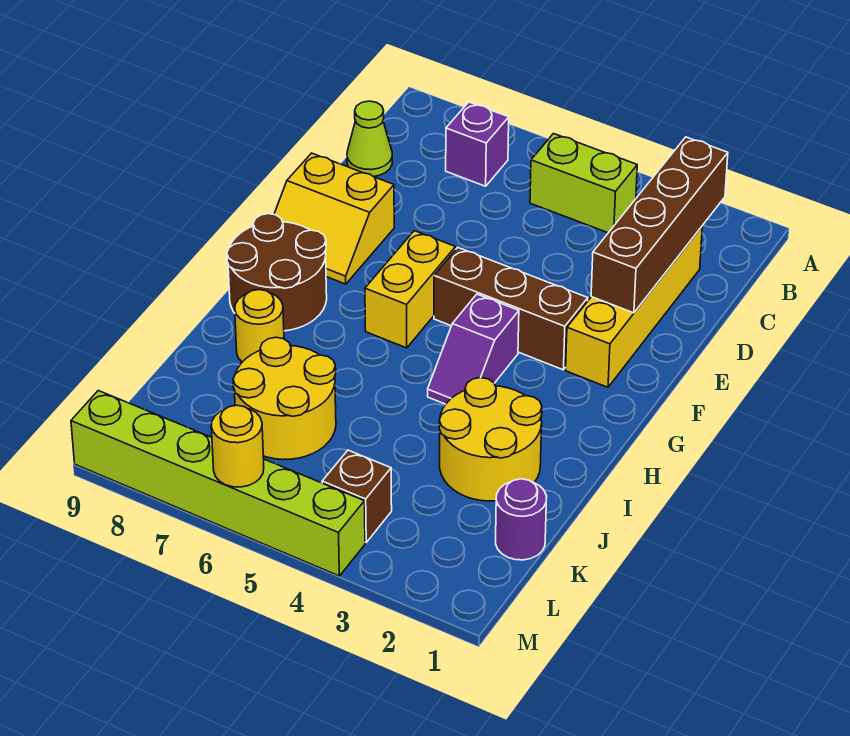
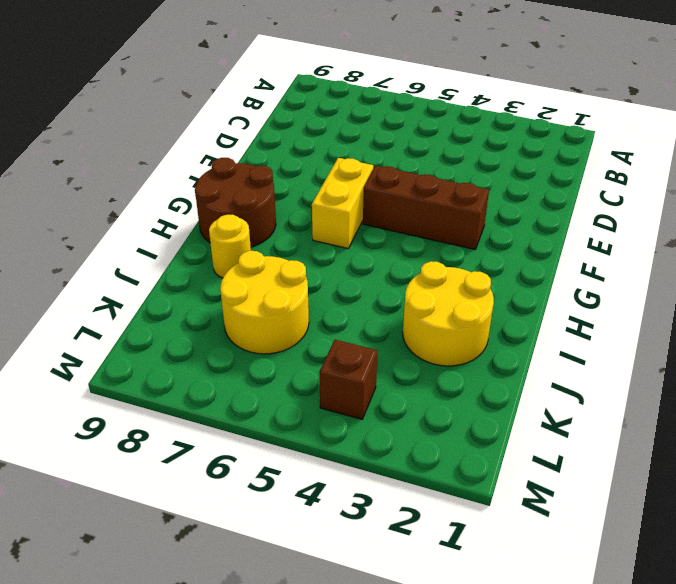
none -> lime 1x2 brick [530,134,637,233]
none -> purple 1x1 brick [446,102,509,186]
none -> yellow 1x4 brick [566,227,702,387]

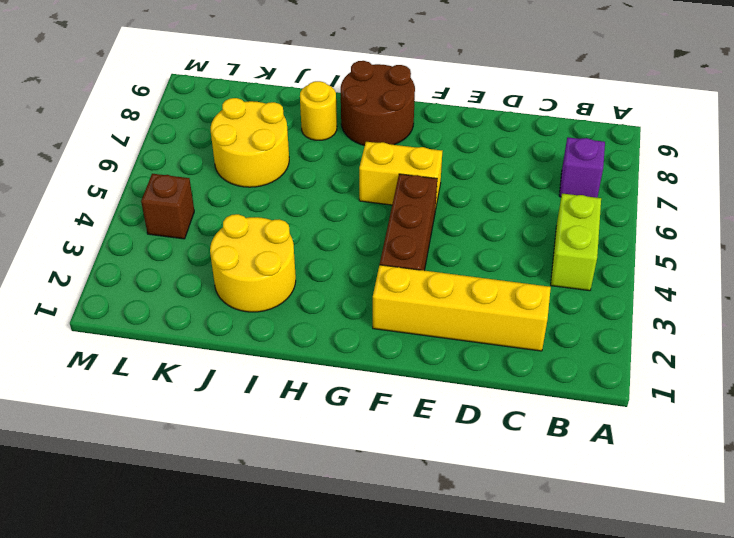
none -> lime 1x1 cone [347,101,392,177]
none -> yellow 2x2 slope [274,153,394,284]
none -> purple 1x2 slope [428,294,519,404]

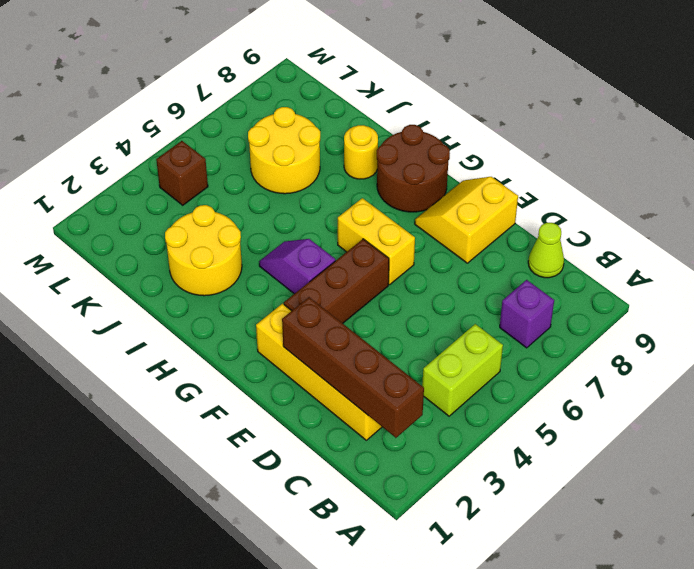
none -> purple 1x1 round brick [496,479,547,560]
none -> lime 1x6 brick [71,391,365,576]
none -> yellow 1x1 round brick [211,405,264,487]

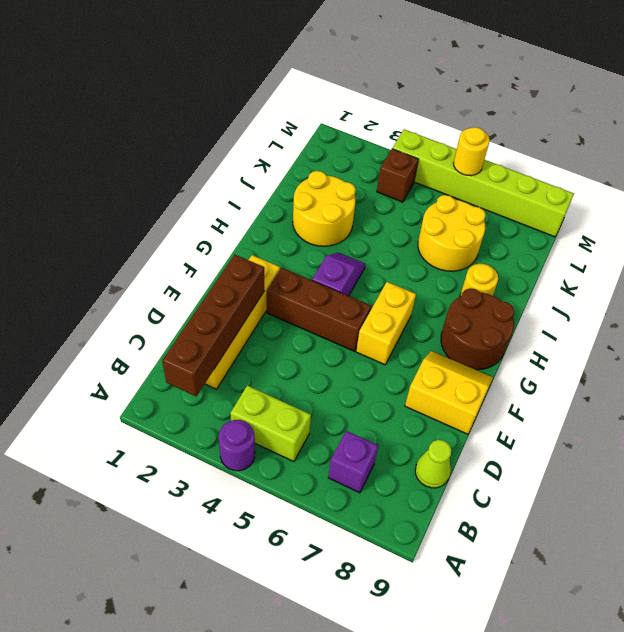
purple 1x1 round brick [219,420,255,471] -> purple 1x1 round brick moved to [496,479,547,560]

